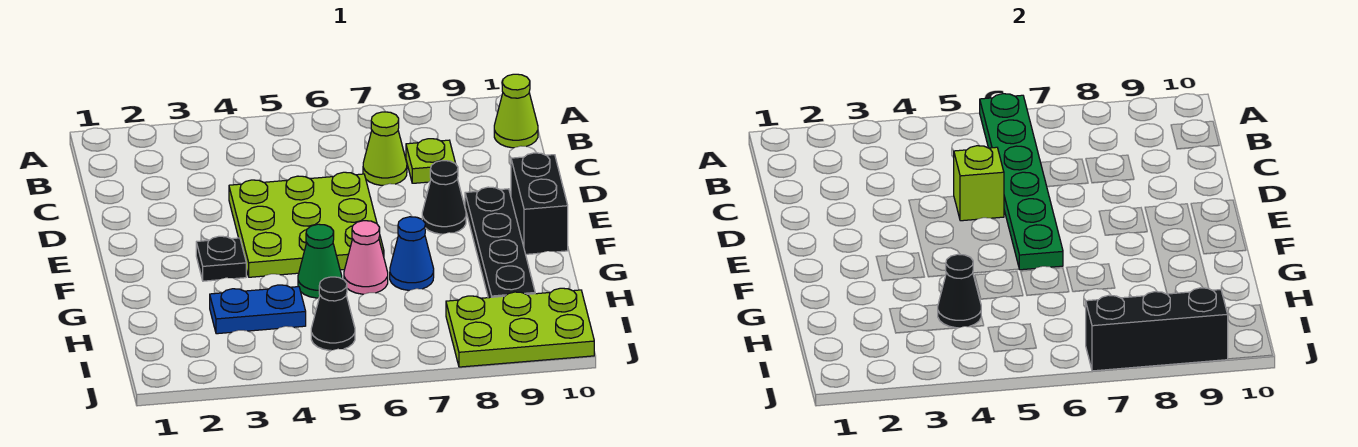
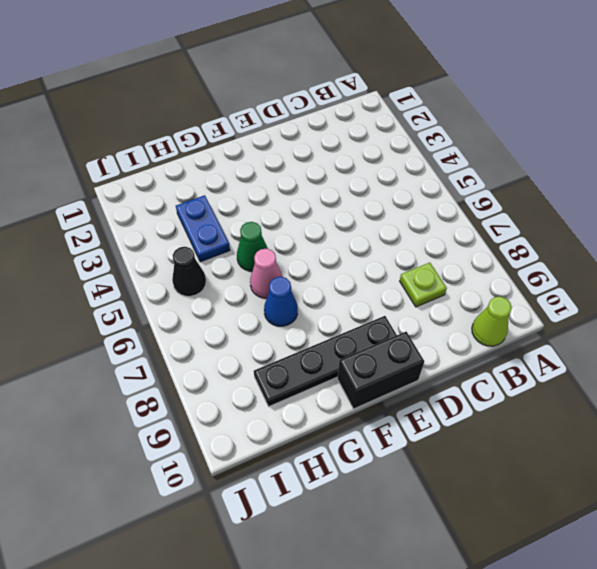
none -> lime 1x1 cone [363,112,407,185]
none -> lime 3x3 plate [229,172,384,277]
none -> black 1x1 cone [422,161,466,234]

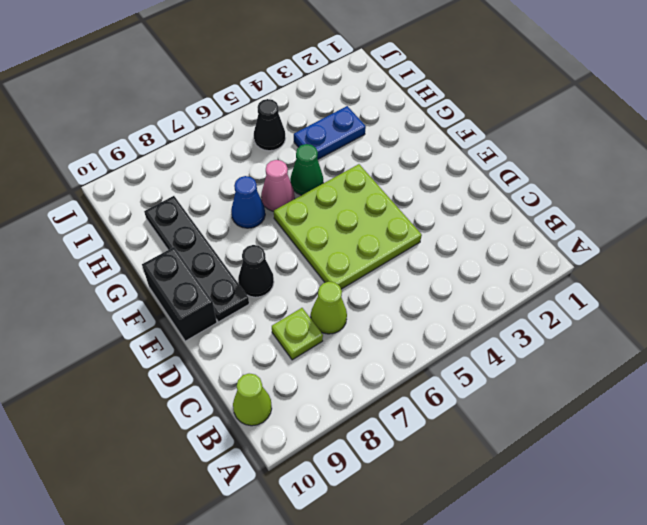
none -> black 1x1 plate [196,236,246,281]
none -> lime 2x3 plate [446,288,594,367]
none -> green 1x6 plate [980,94,1063,270]

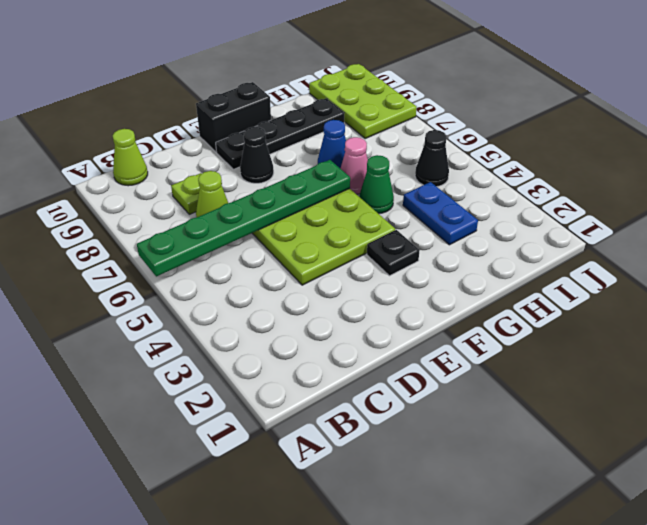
none -> lime 1x1 brick [954,146,1004,221]
none -> black 1x1 cone [938,254,981,328]
none -> black 1x3 brick [1086,288,1228,371]

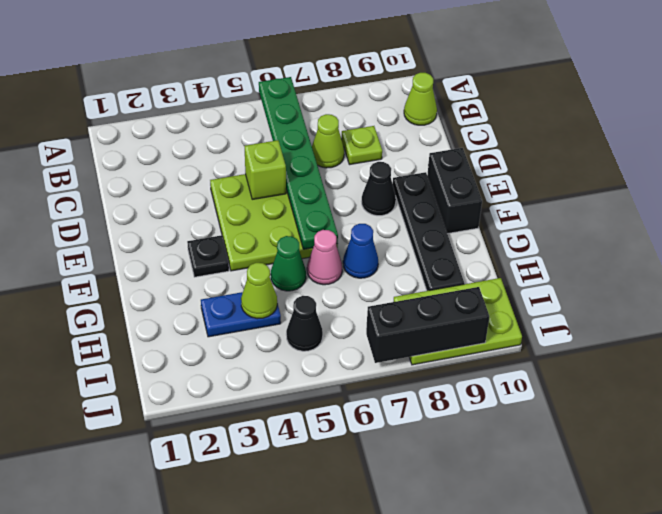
lime 1x1 cone [241,263,277,319] -> black 1x1 cone [938,254,981,328]

